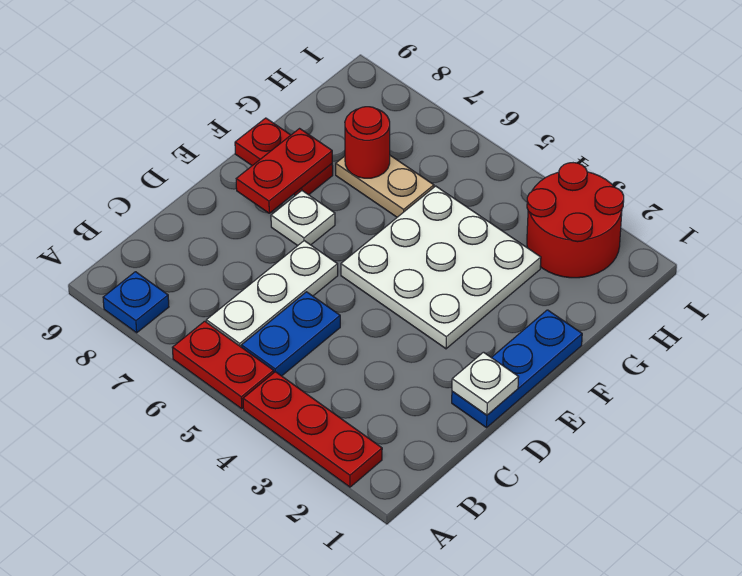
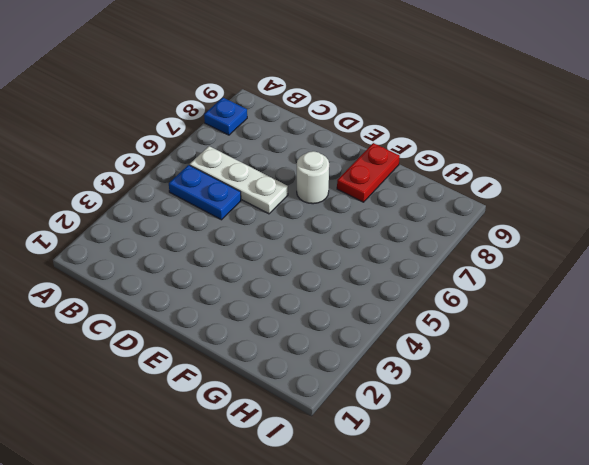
white 1x1 round brick [297,151,329,204] -> white 1x1 plate [271,191,335,246]
none -> red 1x3 plate [243,372,382,487]
none -> red 1x2 plate [172,321,274,409]
none -> blue 1x3 plate [452,310,582,428]

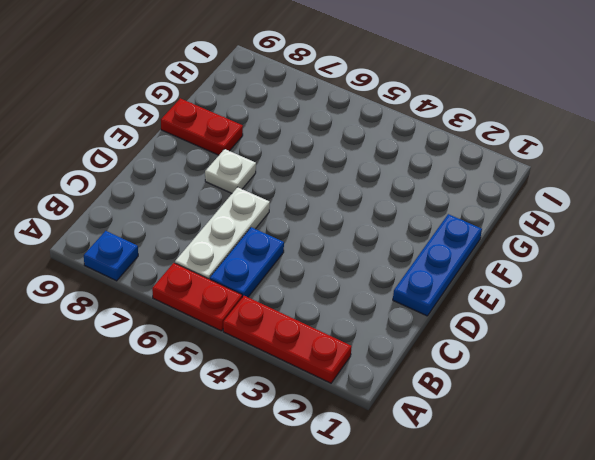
none -> white 3x3 plate [341,186,541,349]
none -> tan 1x2 plate [336,156,434,217]
none -> red 2x2 round brick [527,163,624,278]

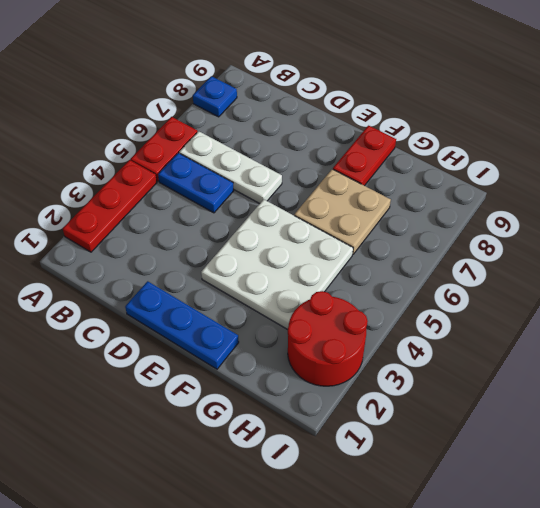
tan 2x2 plate [294,169,391,254] -> tan 1x2 plate [336,156,434,217]
none -> white 1x1 plate [271,191,335,246]
none -> white 1x1 plate [452,352,519,415]
none -> red 1x2 plate [236,129,332,213]

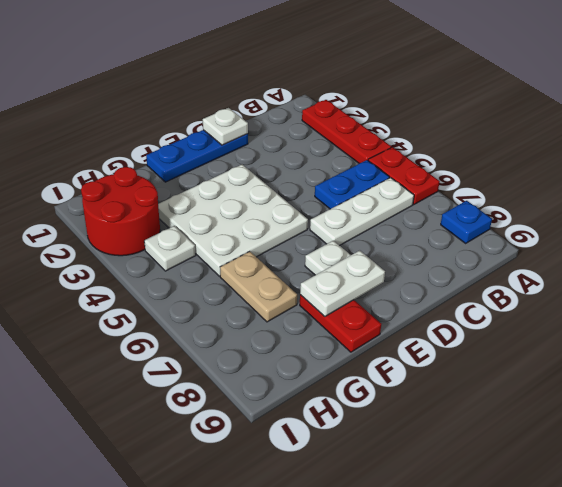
white 1x2 plate [300,250,385,316] -> red 1x2 plate [236,129,332,213]
white 1x1 plate [144,226,196,271] -> none
none -> red 1x1 round brick [345,107,390,178]

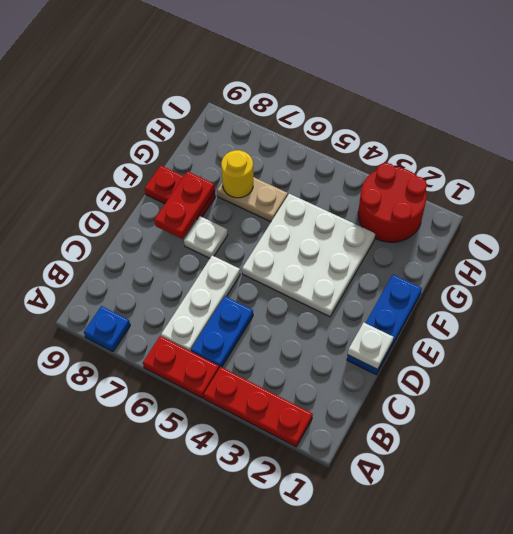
yellow 1x1 round brick [221,150,253,198] -> red 1x1 round brick [345,107,390,178]

